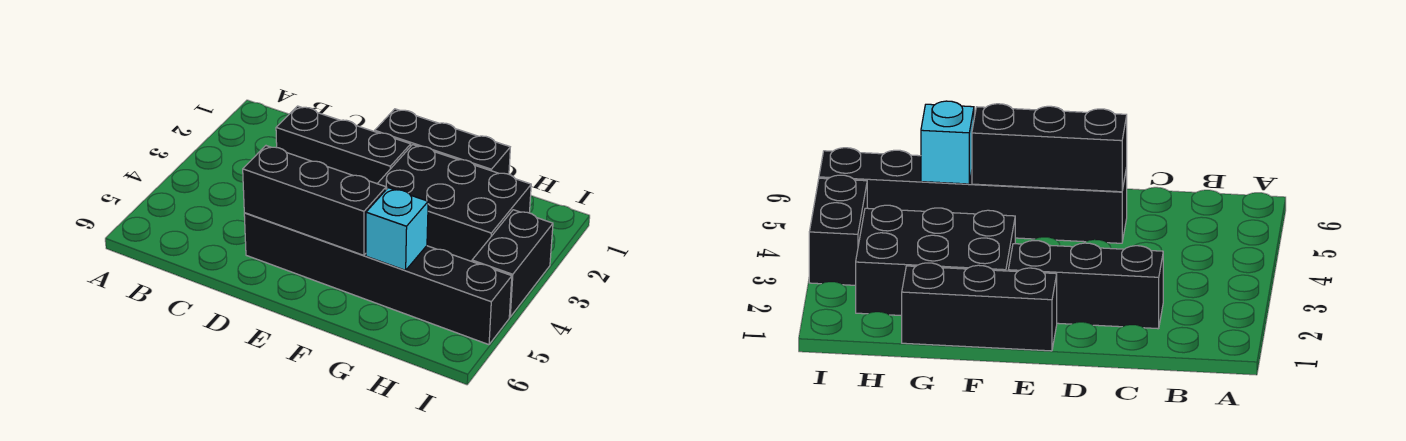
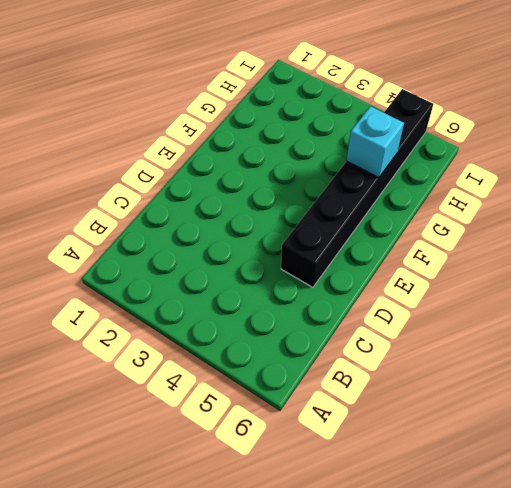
none -> black 1x3 brick [276,106,411,184]
none -> black 1x3 brick [375,109,510,174]

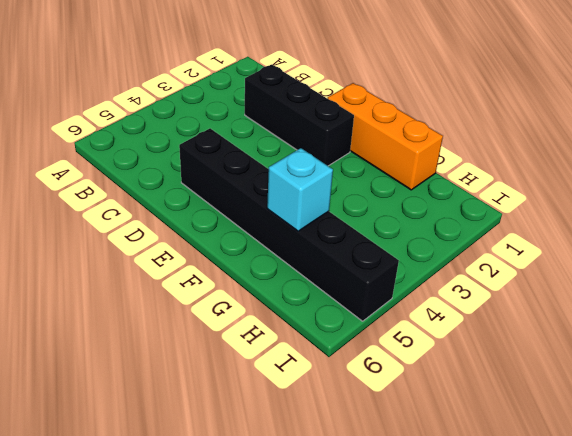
orange 1x3 brick [328,83,443,190] -> black 1x3 brick [375,109,510,174]
none -> black 2x3 brick [377,145,531,261]
none -> black 1x2 brick [472,210,553,317]

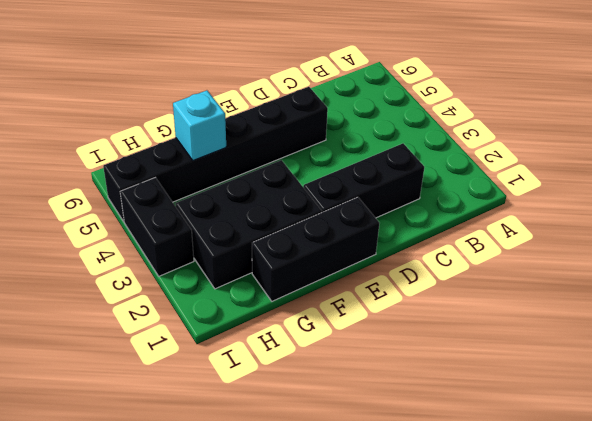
none -> black 1x3 brick [243,146,386,255]

